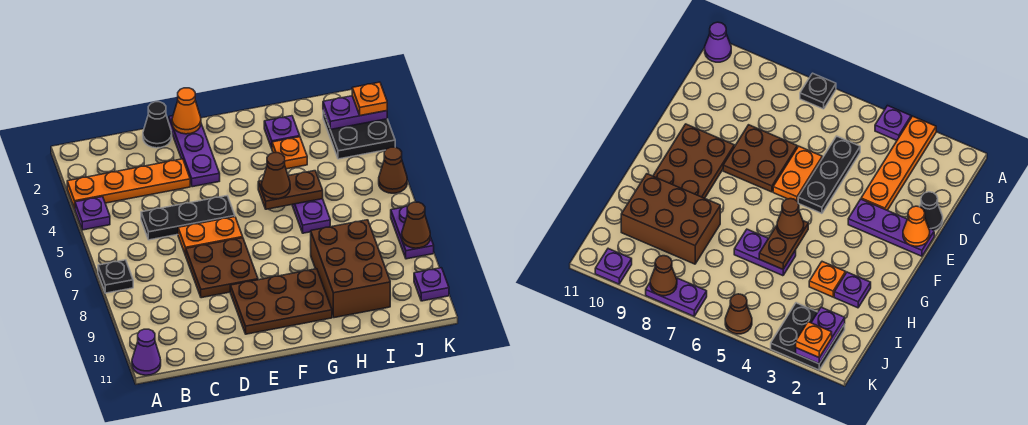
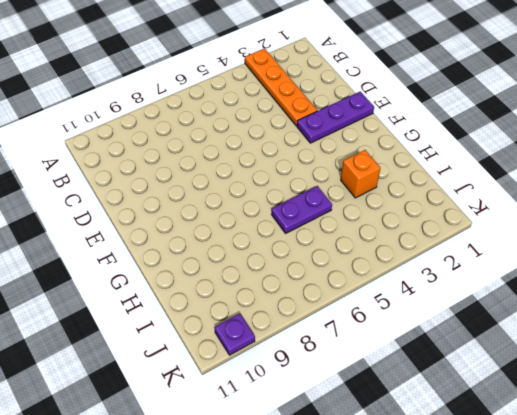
orange 1x1 brick [341,150,380,198] -> orange 1x1 plate [272,137,307,169]
none -> purple 1x1 plate [75,197,110,230]
none -> black 1x1 plate [98,260,133,293]
none -> purple 1x1 cone [132,329,161,375]

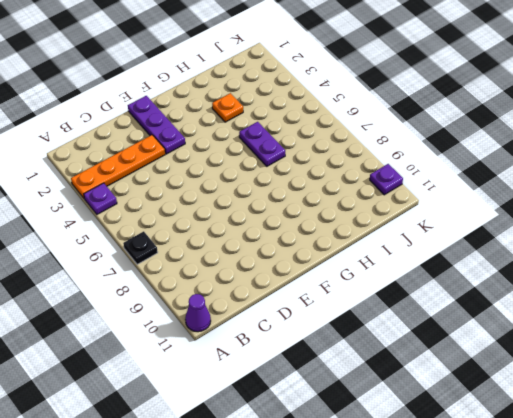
none -> black 1x3 plate [141,196,235,240]
none -> black 1x1 cone [143,102,172,148]
none -> orange 1x2 plate [178,217,243,255]

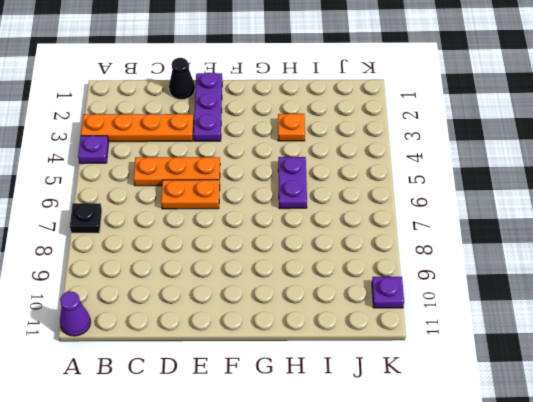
orange 1x3 plate [134,157,220,186] -> black 1x3 plate [141,196,235,240]
none -> brown 2x2 plate [186,238,258,298]
none -> brown 2x3 plate [230,269,332,334]
none -> purple 1x1 plate [264,116,300,148]

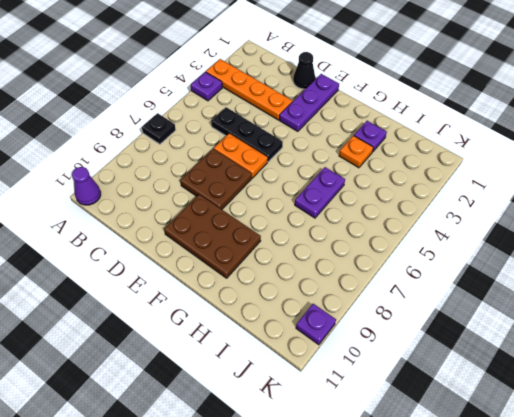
none -> brown 2x3 brick [311,220,390,318]
none -> black 2x2 plate [323,111,395,159]
none -> brown 1x1 cone [379,147,407,193]

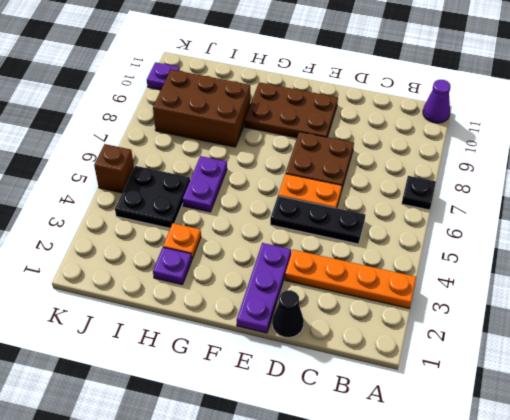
brown 2x3 brick [153,70,250,147] -> brown 2x3 brick turned to [311,220,390,318]
black 2x2 plate [115,166,190,228] -> black 2x2 plate moved to [323,111,395,159]
brown 1x1 brick [94,144,134,193] -> brown 1x1 cone [379,147,407,193]
none -> purple 1x1 plate [75,197,110,230]
none -> purple 1x2 plate [391,206,434,259]
none -> orange 1x1 cone [172,88,201,134]

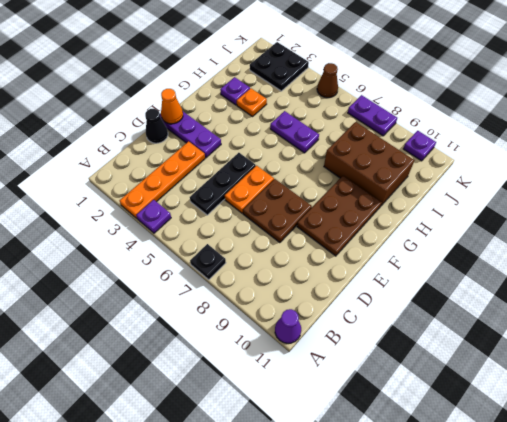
none -> brown 1x2 plate [258,171,323,209]
none -> purple 1x2 plate [323,96,387,130]
none -> brown 1x1 cone [402,202,430,248]

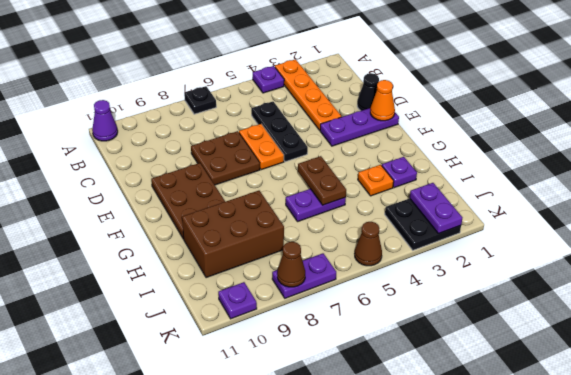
none -> brown 1x1 cone [261,153,290,199]
none -> orange 1x1 plate [352,82,387,116]

